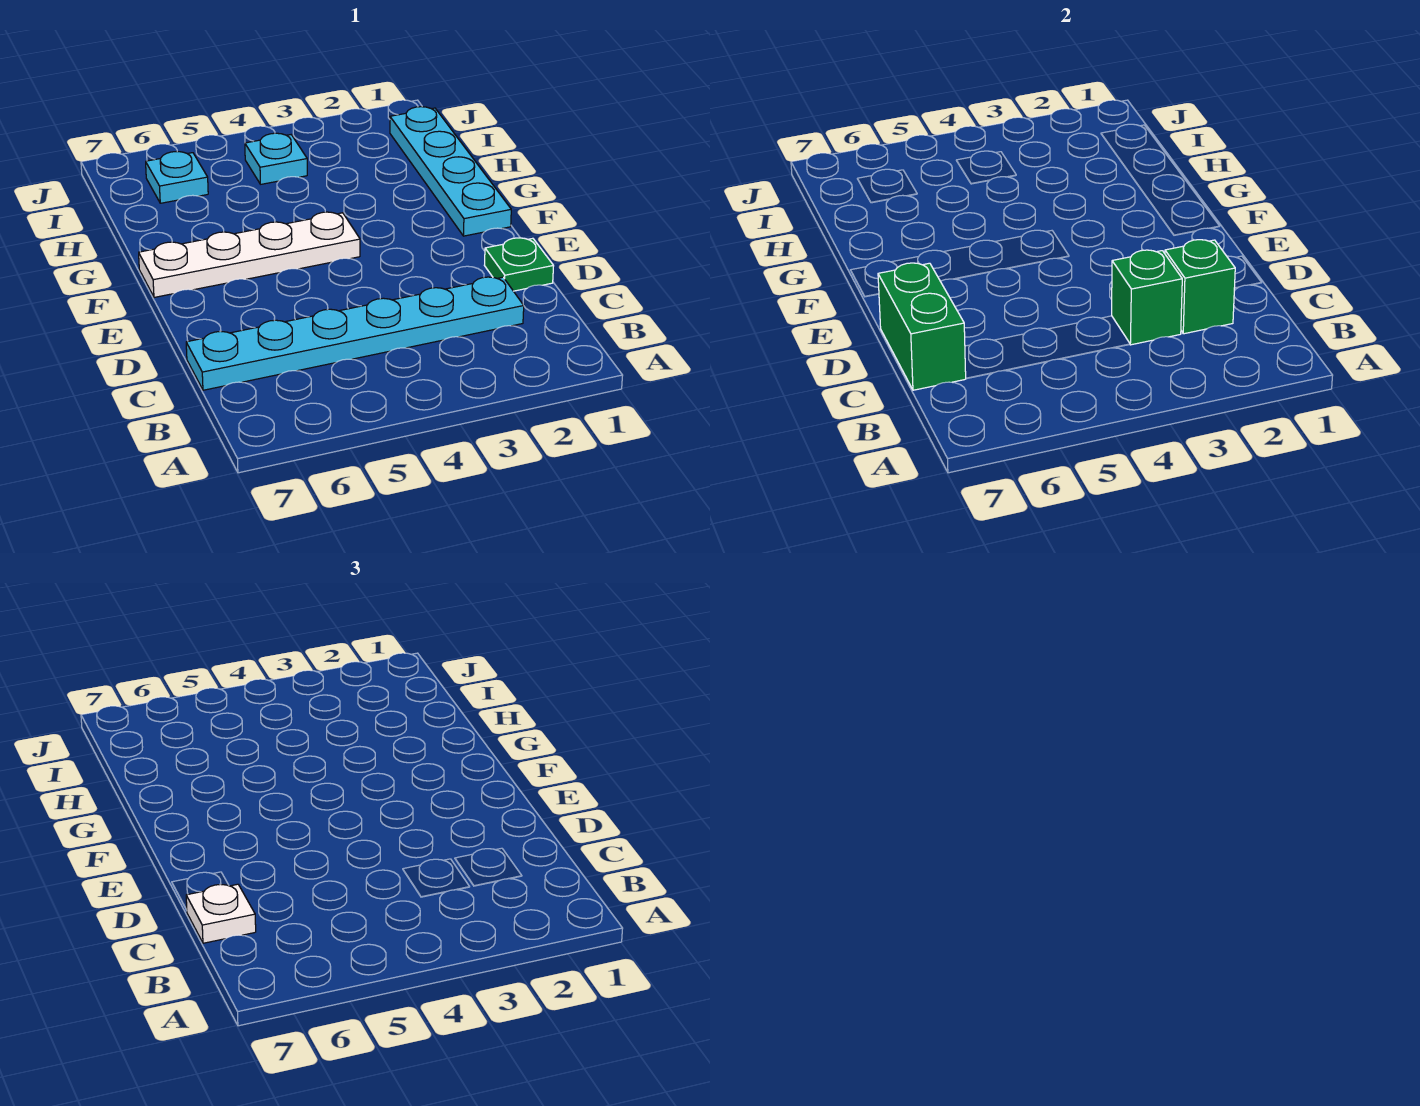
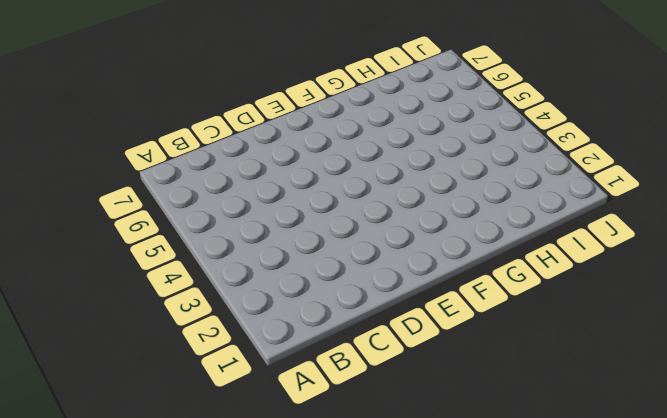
none -> cyan 1x6 plate [186,277,524,390]
none -> green 1x1 plate [484,238,554,291]

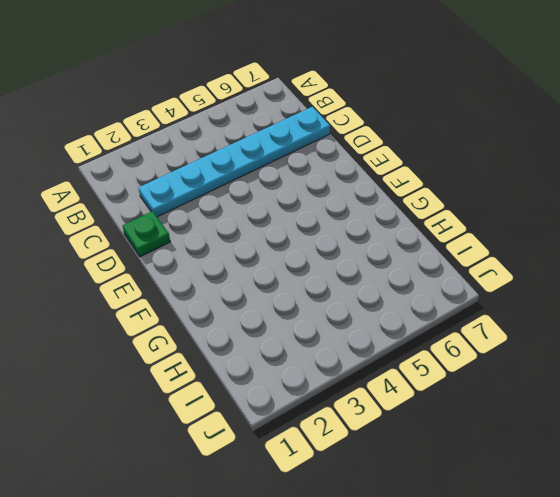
none -> cyan 1x4 plate [390,107,511,236]
none -> white 1x4 plate [139,212,360,297]

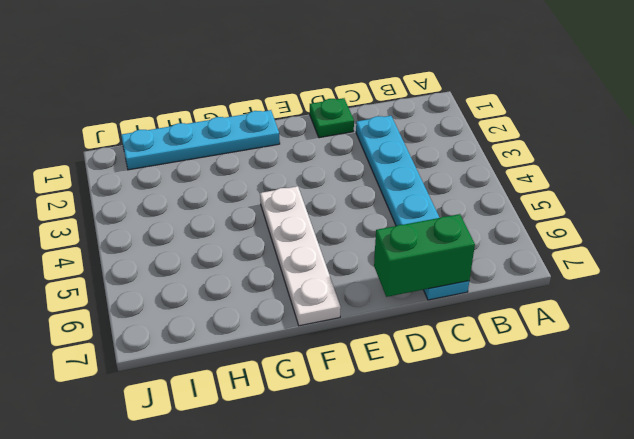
none -> cyan 1x1 plate [245,133,307,184]
none -> cyan 1x1 plate [146,152,208,203]

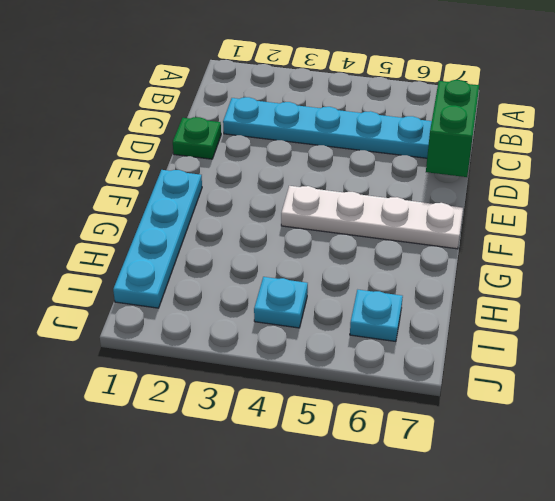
none -> green 1x1 brick [1165,240,1235,334]
none -> green 1x1 brick [1112,250,1182,345]

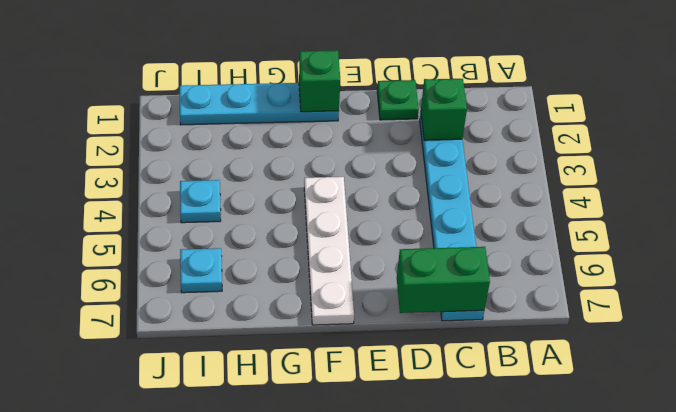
green 1x1 brick [299,50,340,112] -> green 1x1 brick moved to [1112,250,1182,345]
none -> white 1x1 plate [186,884,256,943]

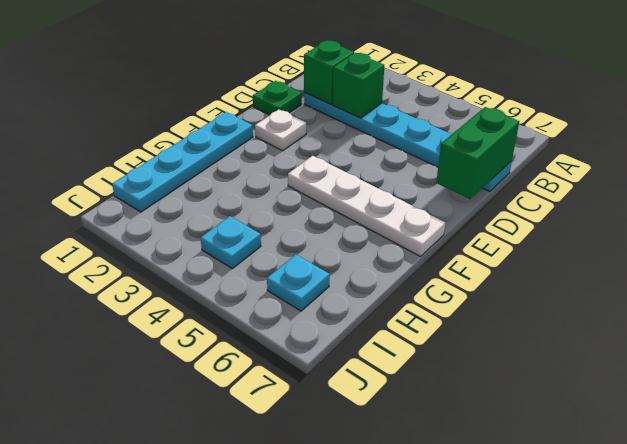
white 1x1 plate [255,109,306,151] -> white 1x1 plate moved to [186,884,256,943]

